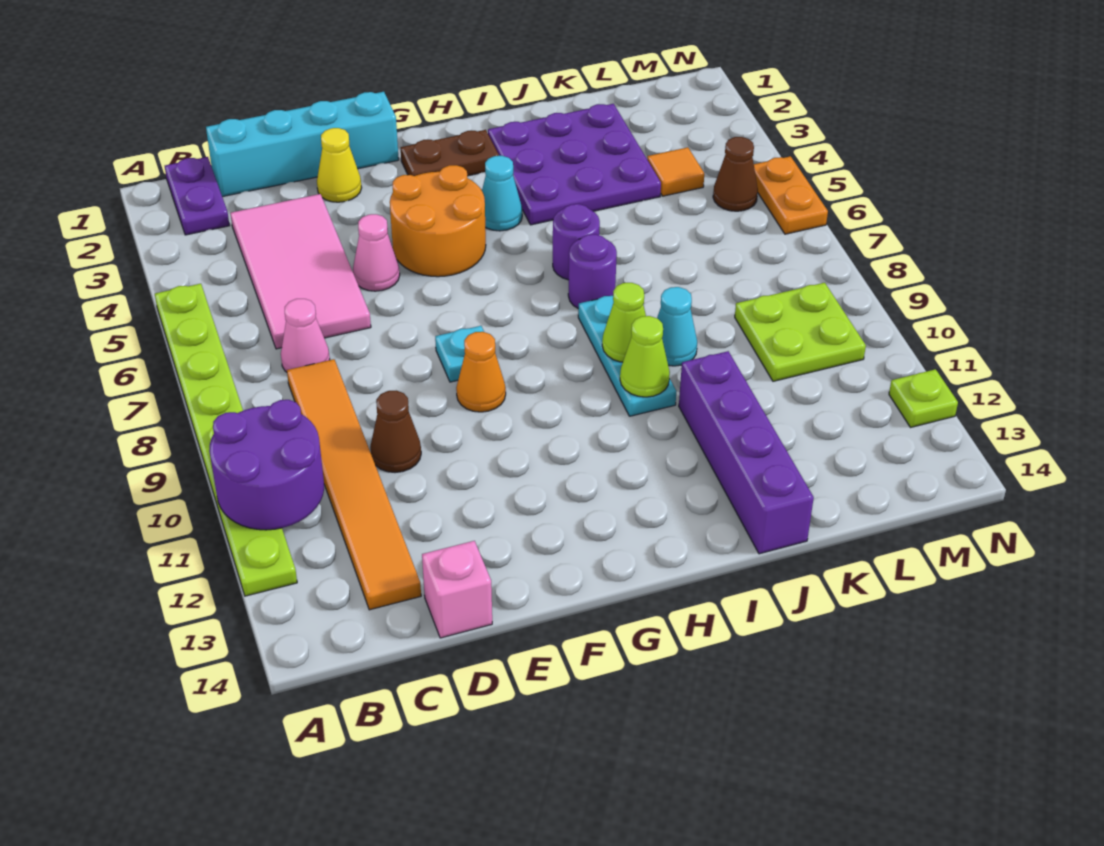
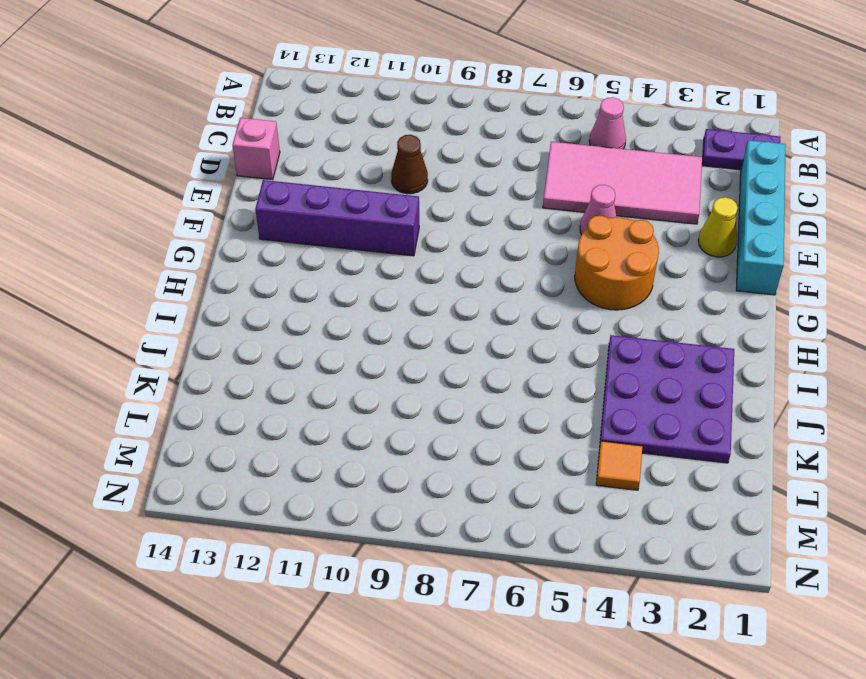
pink 1x1 cone [589,97,626,149] -> pink 1x1 cone moved to [281,299,330,372]
purple 1x4 brick [255,180,419,256] -> purple 1x4 brick moved to [679,351,814,554]
none -> lime 1x8 plate [155,284,297,596]
none -> orange 1x6 tile [287,359,421,610]
none -> cyan 1x1 plate [435,326,484,382]

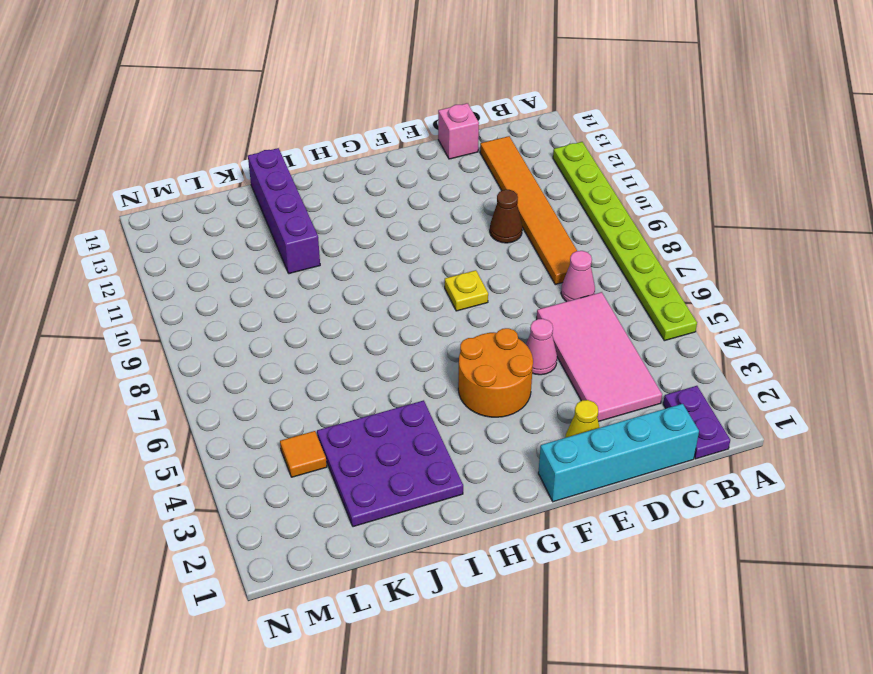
yellow 1x1 plate [445,270,488,311] -> cyan 1x1 plate [435,326,484,382]
none -> orange 1x1 cone [456,332,506,412]
none -> brown 1x2 plate [401,130,499,176]
none -> cyan 1x1 cone [482,156,522,231]

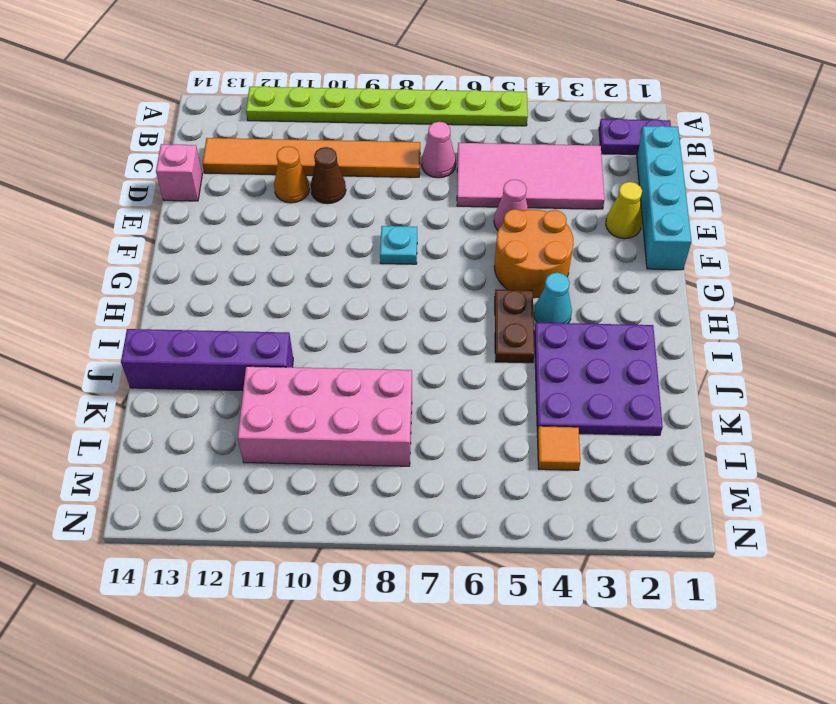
orange 1x1 cone [274,146,309,203] -> orange 1x1 cone moved to [456,332,506,412]
brown 1x2 plate [495,290,535,363] -> brown 1x2 plate moved to [401,130,499,176]
pink 2x4 brick [238,366,412,466] -> lime 2x2 plate [735,283,866,381]
none -> purple 1x1 round brick [553,204,600,280]
none -> purple 1x1 round brick [568,234,617,309]
none -> cyan 1x3 plate [578,296,676,416]

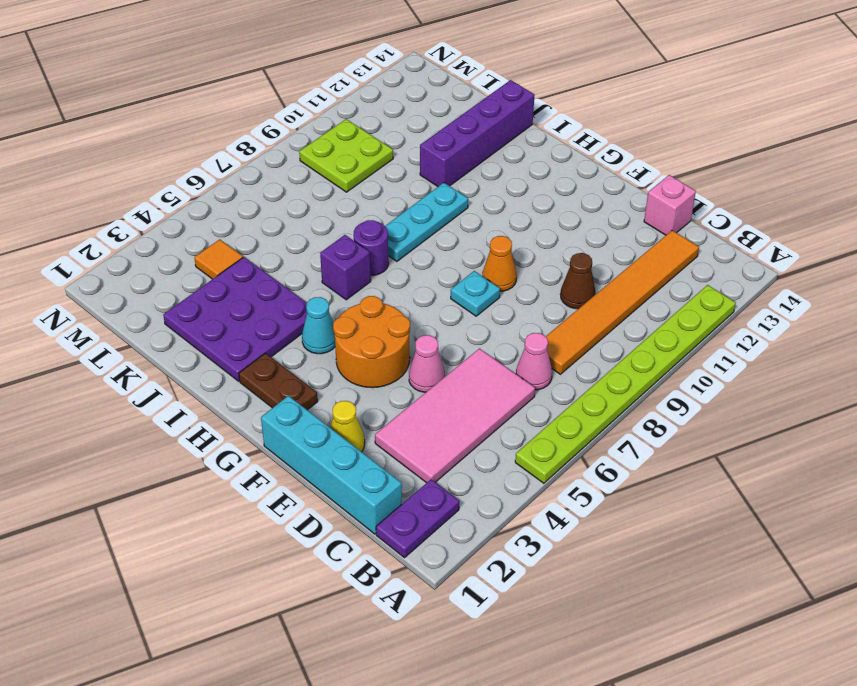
purple 1x1 brick [320,235,371,300] -> purple 1x1 round brick [553,204,600,280]
none -> cyan 1x1 cone [657,287,697,366]
none -> brown 1x1 cone [713,137,758,211]
none -> orange 1x2 plate [754,156,828,234]

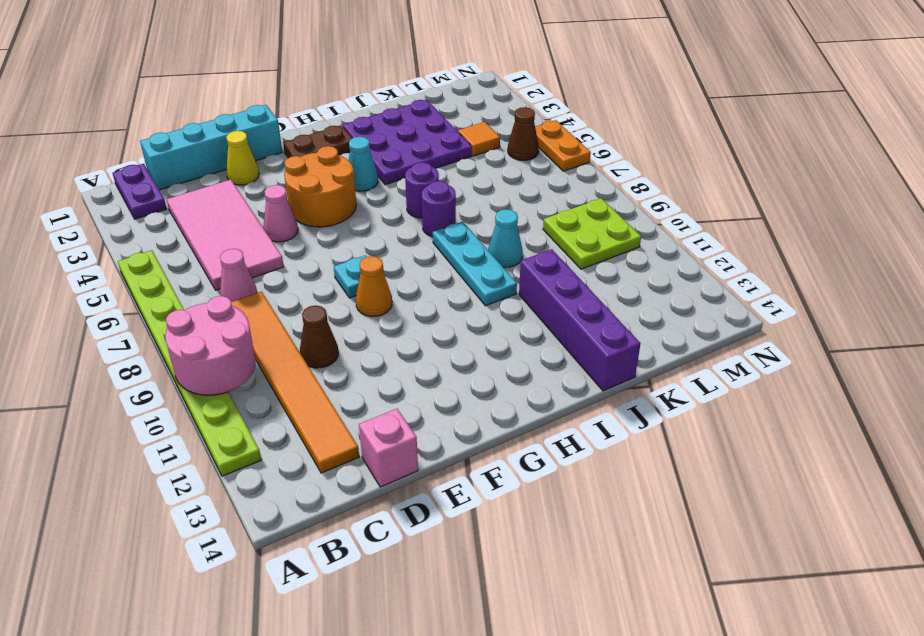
pink 2x2 round brick [165,296,256,395] -> purple 2x2 round brick [209,400,324,530]
none -> lime 1x1 plate [889,369,958,427]
none -> lime 1x1 cone [602,283,646,362]
none -> lime 1x1 cone [620,316,670,397]

